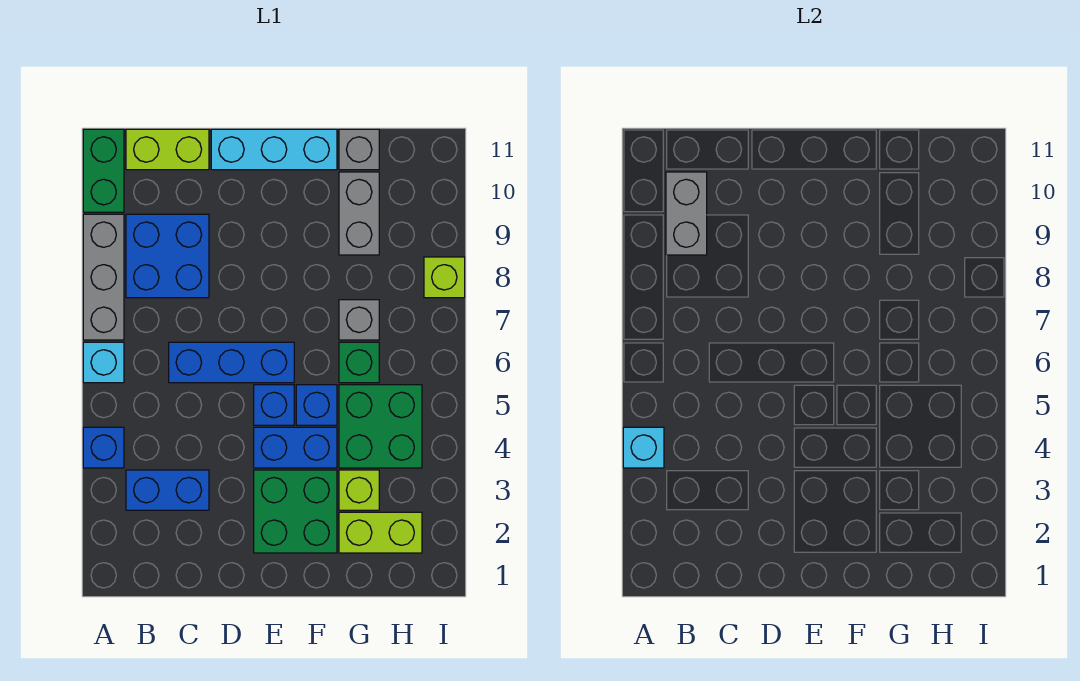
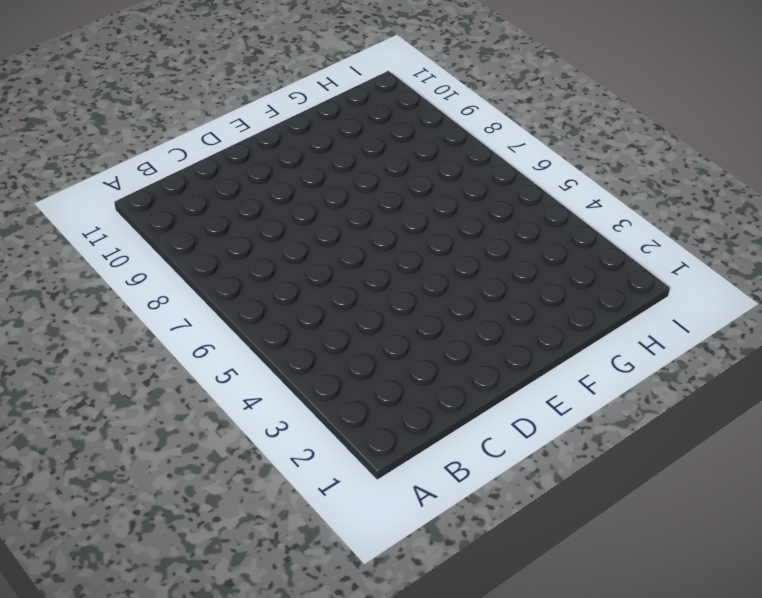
none -> blue 1x1 brick [83,427,124,468]
none -> cyan 1x1 brick [83,342,124,383]
none -> grey 1x3 brick [83,214,124,340]

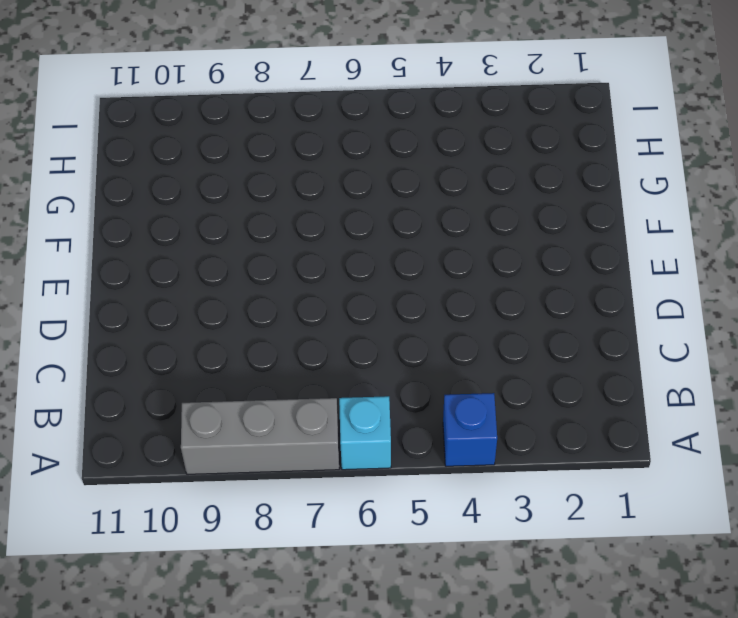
none -> green 1x2 brick [83,129,124,212]
none -> blue 1x2 brick [126,470,209,510]
none -> blue 2x2 brick [126,214,209,298]

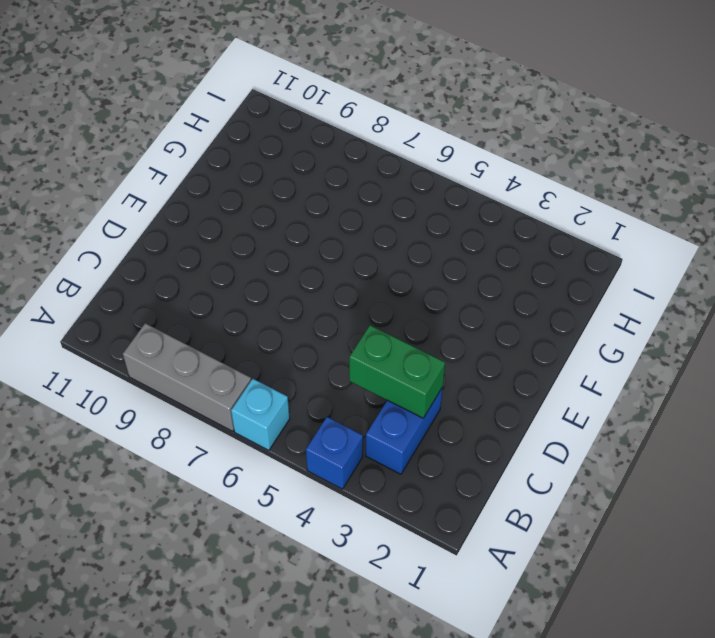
green 1x2 brick [349,325,445,418] -> green 1x2 brick moved to [83,129,124,212]
none -> blue 2x2 brick [126,214,209,298]
none -> lime 1x2 brick [126,129,209,170]
none -> blue 1x3 brick [169,342,294,383]

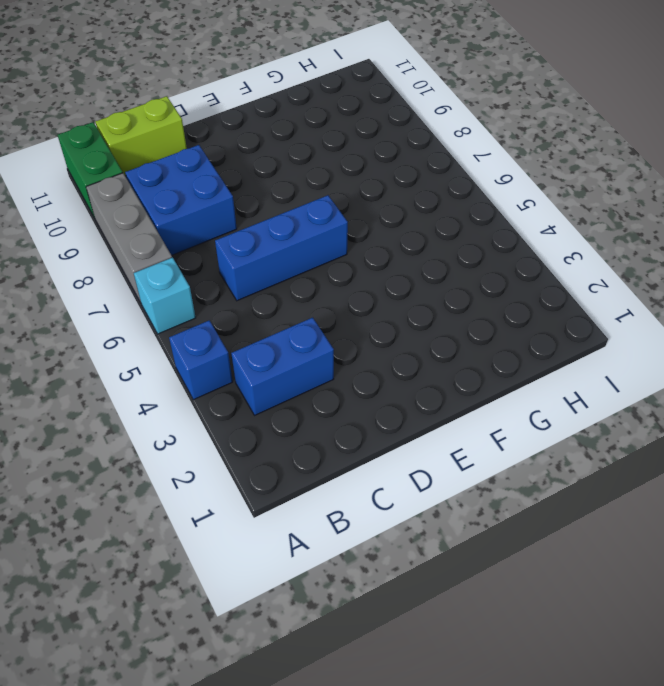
none -> cyan 1x3 brick [211,129,337,170]
none -> green 2x2 brick [254,470,337,553]
none -> blue 1x2 brick [254,427,337,468]

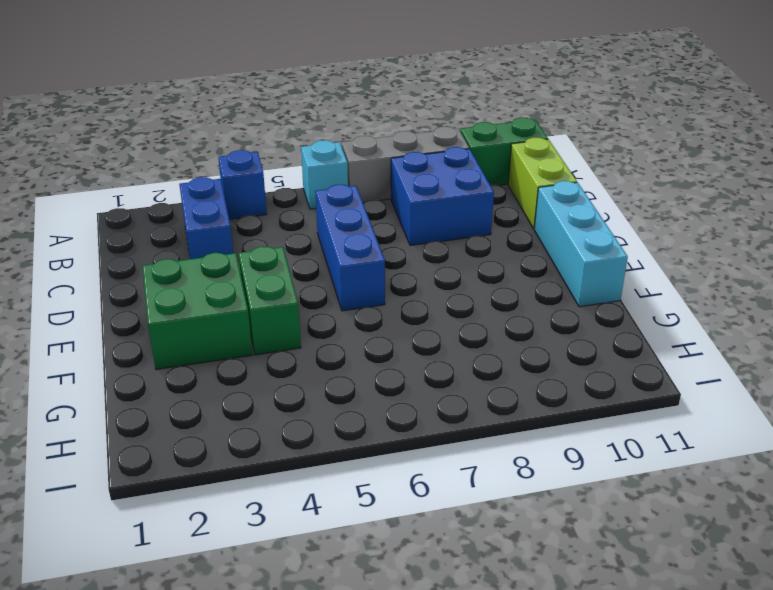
green 1x2 brick [239,246,301,355] -> blue 1x2 brick [254,427,337,468]
none -> blue 1x1 brick [254,385,294,425]
none -> blue 1x1 brick [296,385,337,425]
none -> lime 1x2 brick [339,512,422,553]

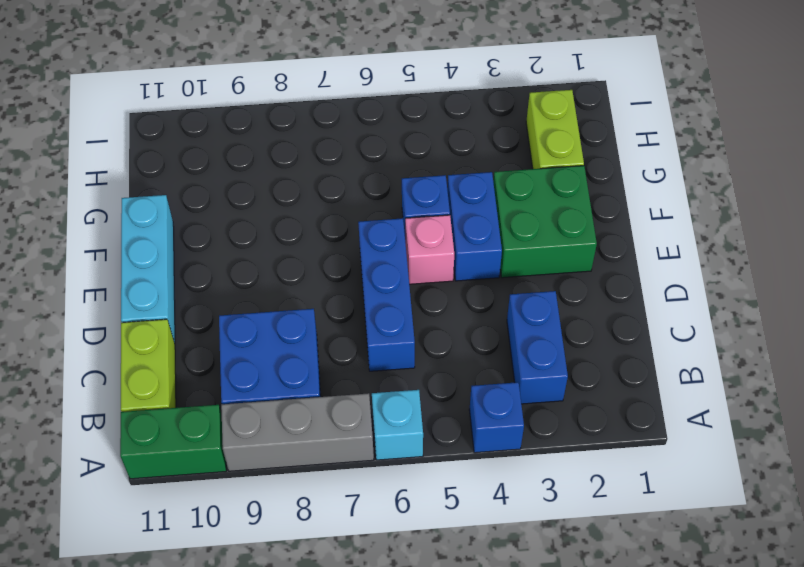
pink 1x1 brick [405,215,454,284] -> blue 1x1 brick [254,385,294,425]
none -> lime 1x1 brick [339,470,379,510]
none -> green 2x2 brick [339,385,422,468]
none -> green 1x1 brick [339,342,379,383]

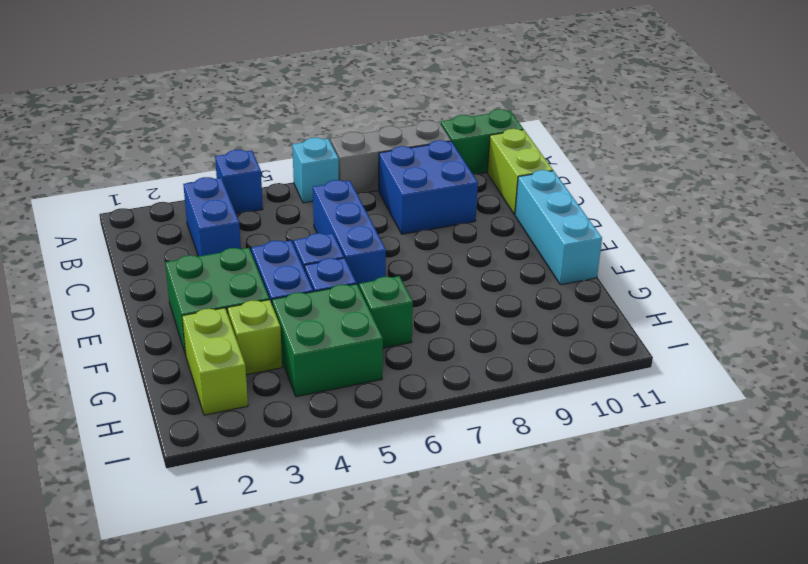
none -> grey 1x1 brick [339,300,379,340]
none -> grey 1x2 brick [339,172,379,255]
none -> grey 1x1 brick [339,129,379,170]

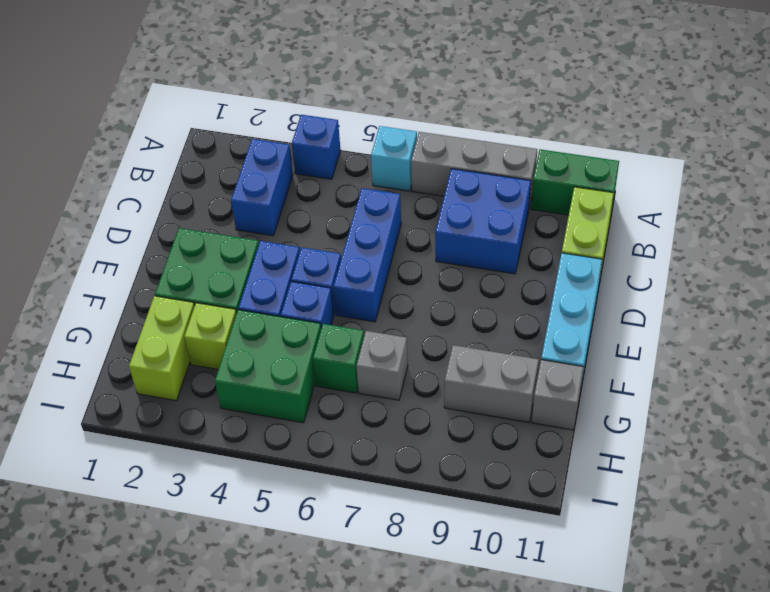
none -> lime 1x1 brick [424,257,465,298]
none -> cyan 1x1 brick [623,427,664,468]
none -> grey 1x2 brick [666,172,707,255]

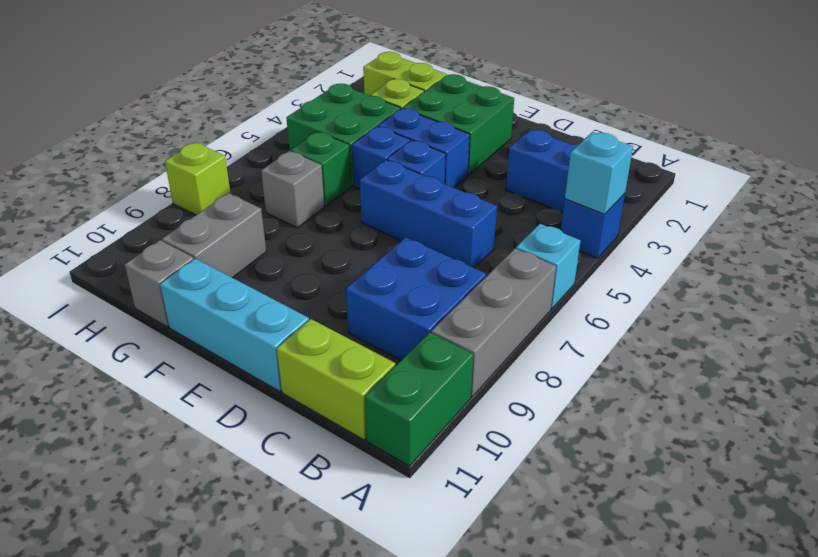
none -> grey 1x2 brick [666,172,707,255]

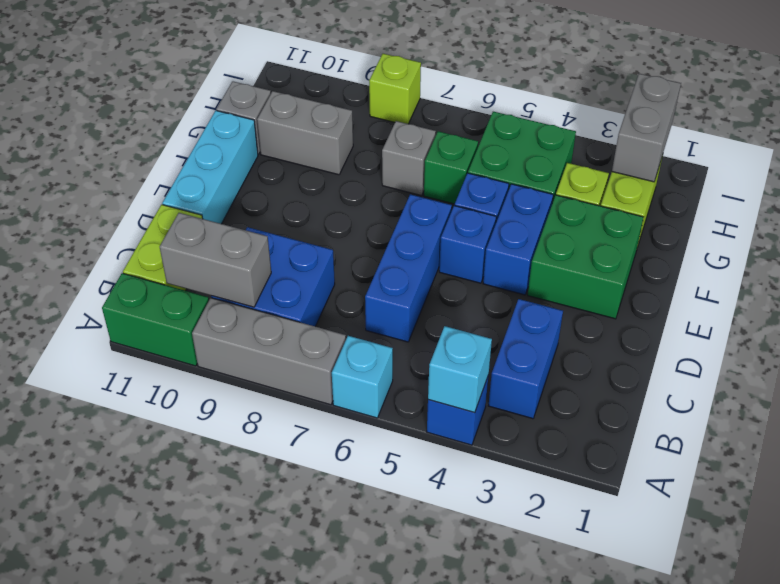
grey 1x2 brick [612,74,681,182] -> none

